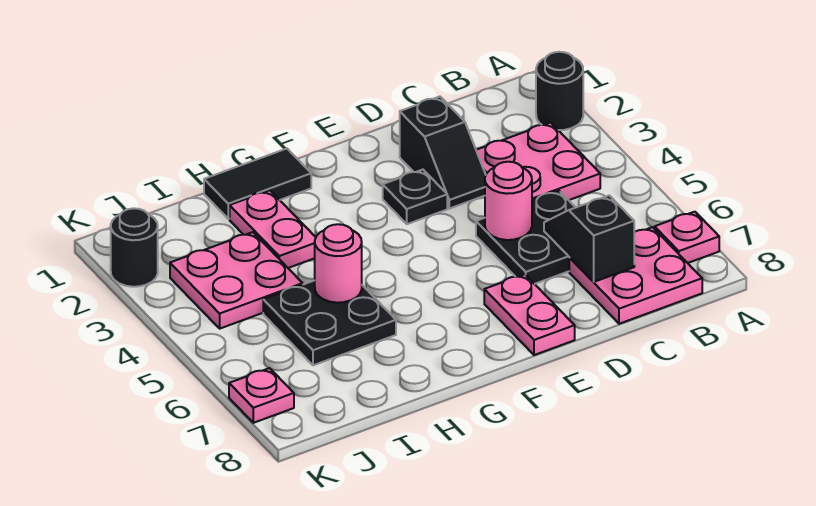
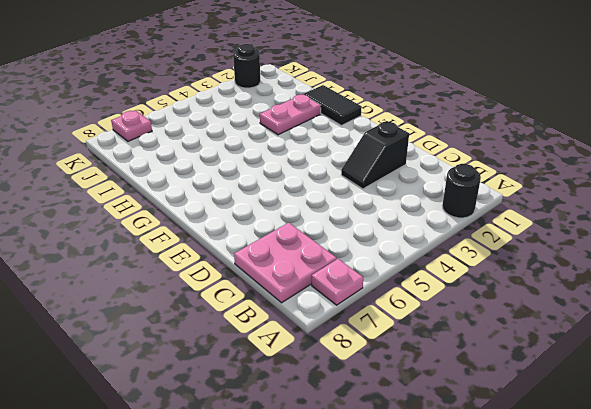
none -> pink 2x2 plate [476,123,600,200]
none -> black 2x2 plate [476,191,576,284]
none -> black 1x1 plate [383,170,447,224]

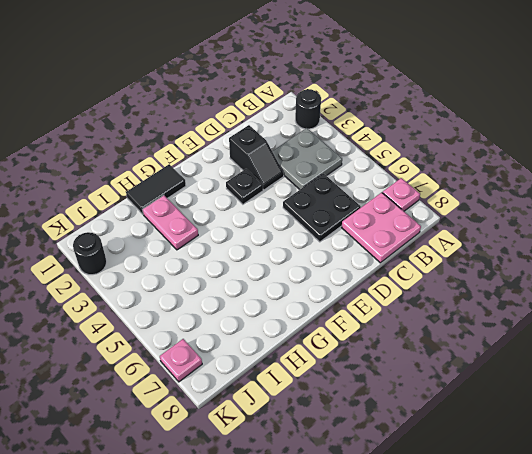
grey 2x2 plate [272,128,342,190] -> pink 2x2 plate [476,123,600,200]
none -> pink 1x2 plate [484,274,575,355]
none -> black 2x2 plate [263,280,396,365]
none -> pink 2x2 plate [170,232,303,329]

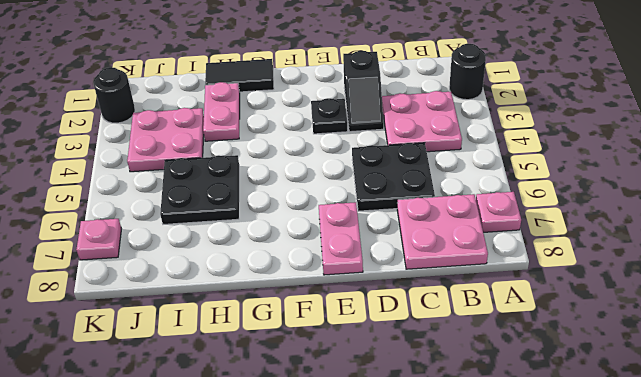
none -> black 1x2 slope [544,195,634,282]
none -> pink 1x1 round brick [485,162,532,240]
none -> pink 1x1 round brick [315,224,362,303]

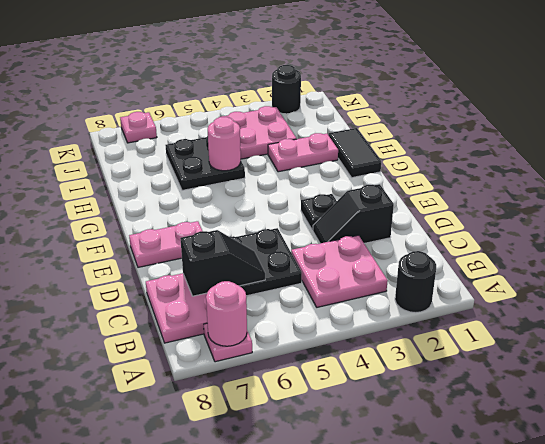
pink 1x1 round brick [206,281,247,346] -> pink 1x1 round brick moved to [485,162,532,240]

